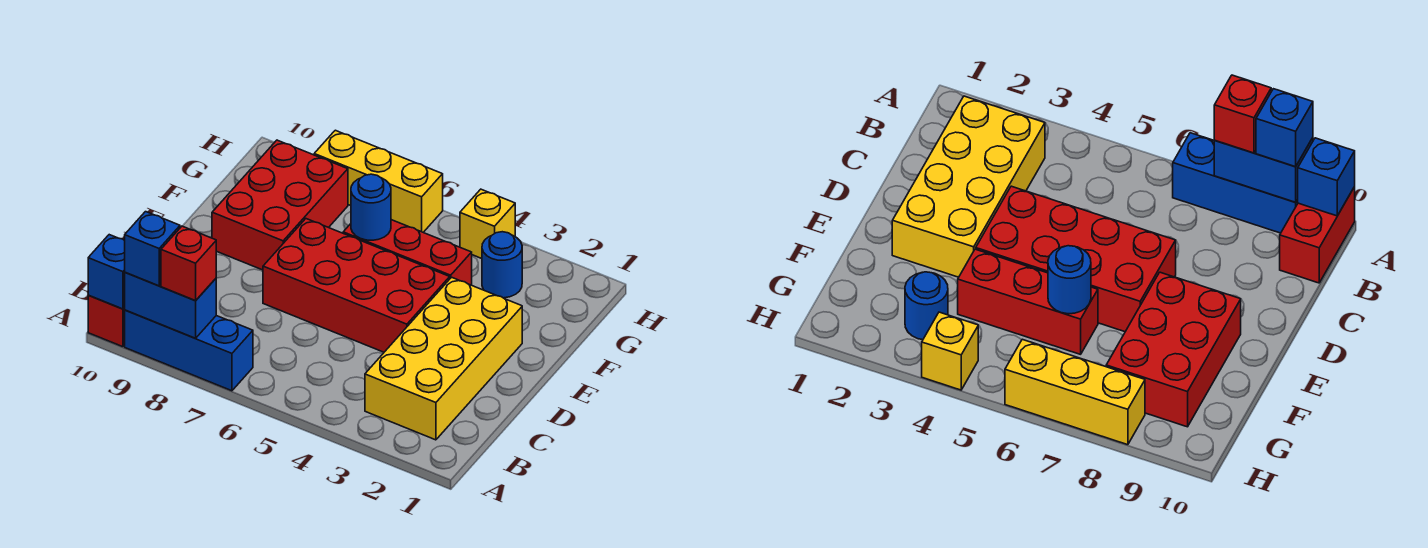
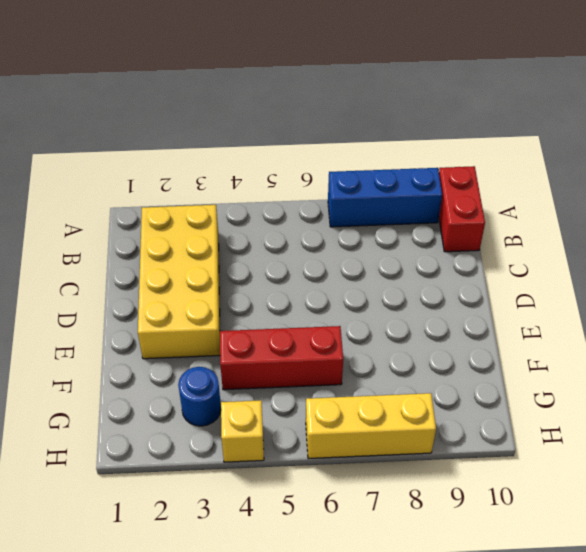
none -> red 2x4 brick [263,219,450,352]
none -> red 2x3 brick [212,140,348,270]
none -> blue 1x2 brick [124,273,216,338]

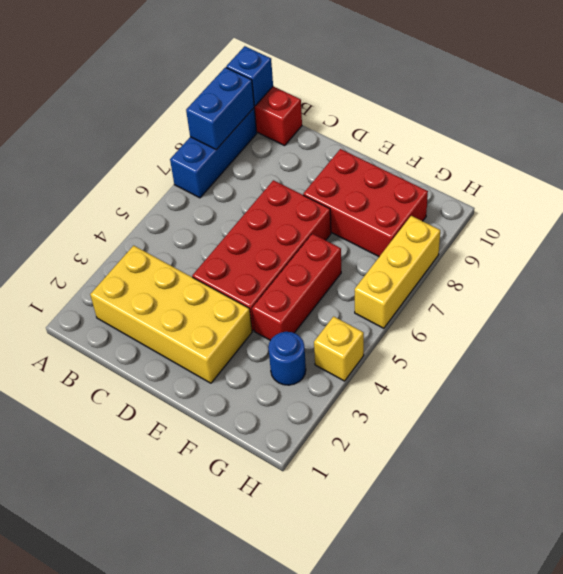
none -> blue 1x1 round brick [351,174,391,240]
none -> red 1x1 brick [161,226,216,301]
none -> blue 1x1 brick [125,212,180,286]

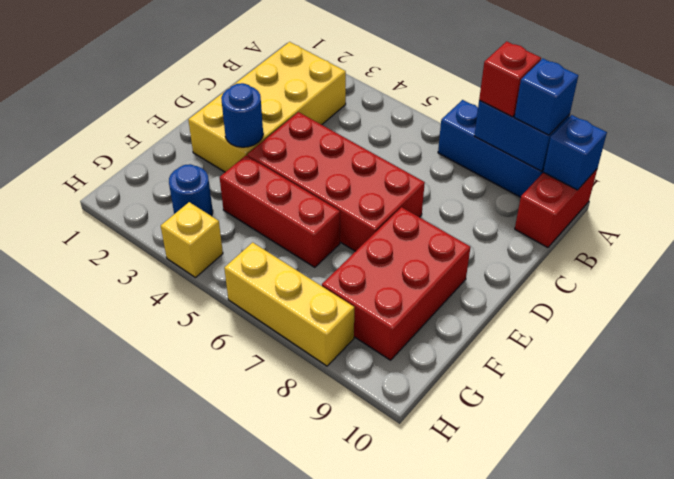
blue 1x1 round brick [221,83,263,147] -> blue 1x1 round brick moved to [351,174,391,240]

